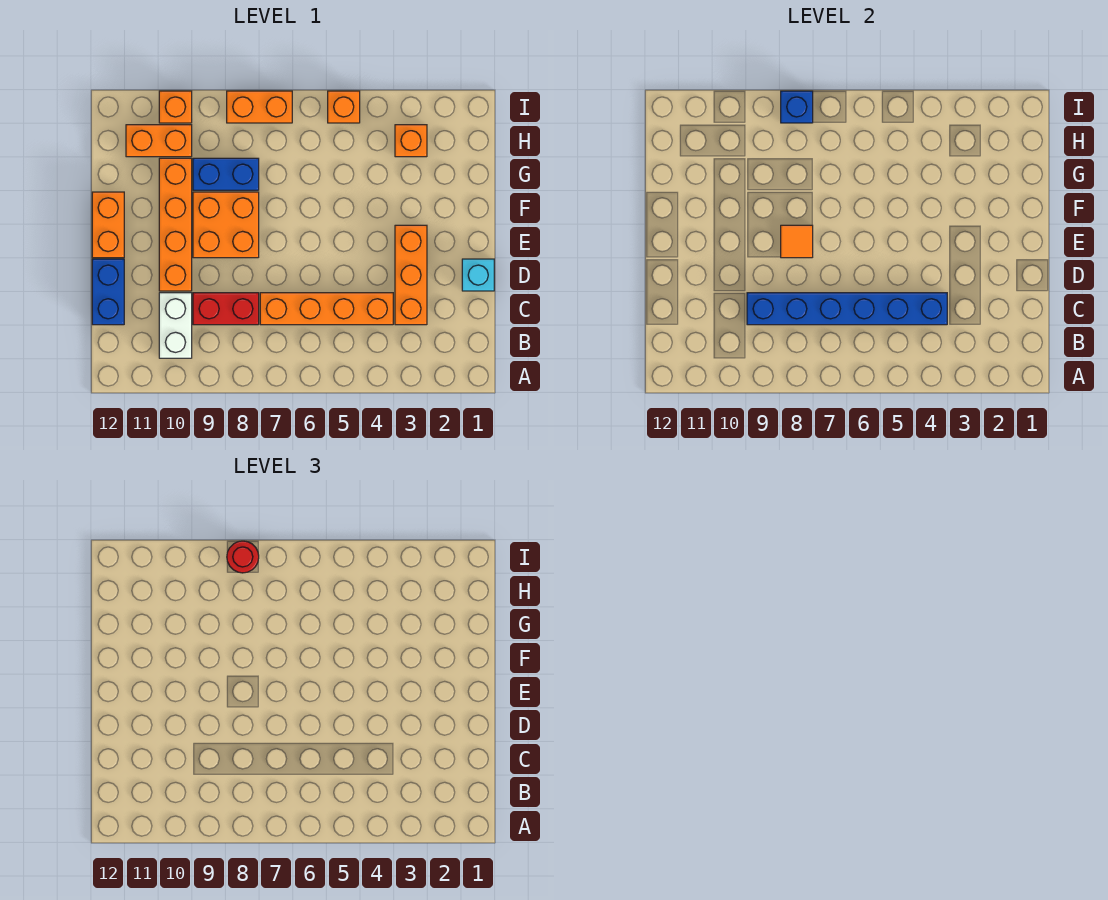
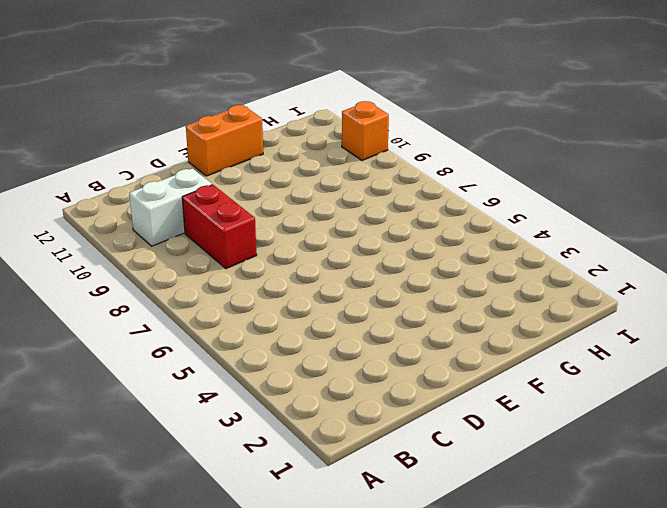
none -> orange 1x3 brick [395,225,427,325]
none -> orange 1x4 brick [260,293,393,325]
none -> blue 1x2 brick [92,259,124,325]

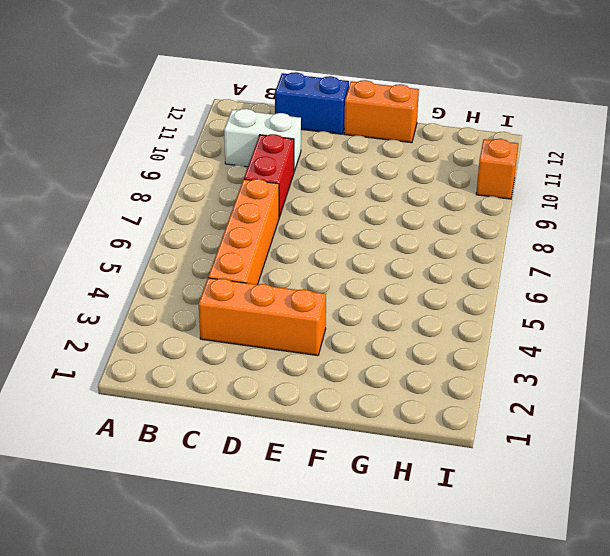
none -> cyan 1x1 brick [462,259,494,291]
none -> orange 1x4 brick [159,158,192,291]
none -> orange 2x2 brick [193,192,259,258]

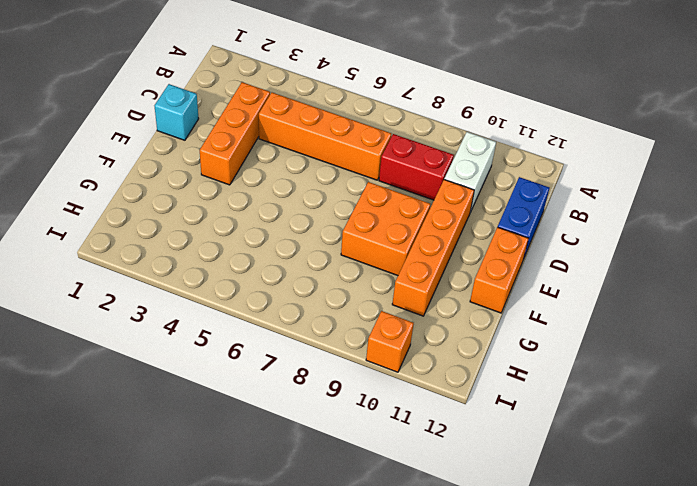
none -> blue 1x2 brick [193,158,259,190]
none -> orange 1x1 brick [395,125,427,157]
none -> orange 1x2 brick [126,125,192,157]

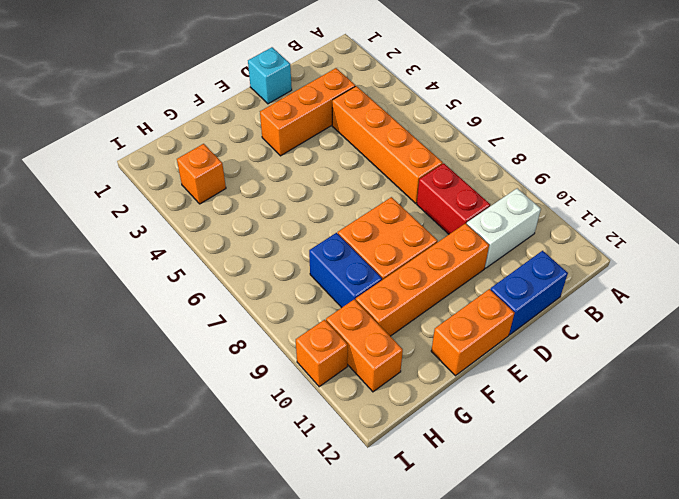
none -> orange 1x1 brick [328,91,360,123]
none -> orange 1x2 brick [227,91,292,123]
none -> blue 1x6 brick [747,293,947,325]

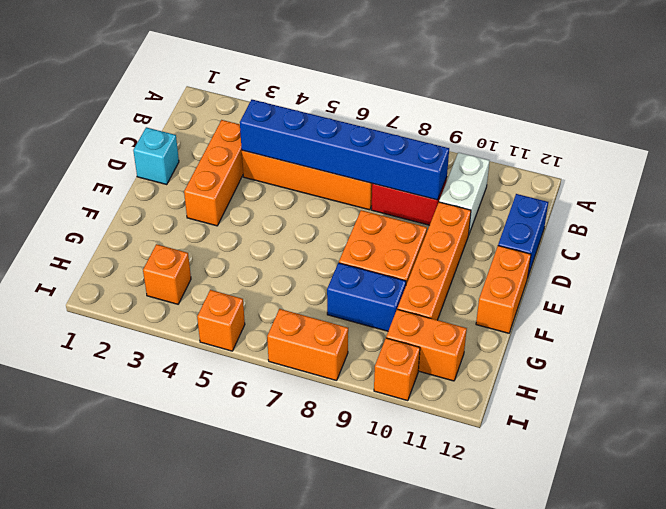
none -> orange 1x1 tile [781,225,813,258]
none -> blue 1x1 brick [781,91,813,123]
none -> red 1x1 round brick [227,541,259,573]

